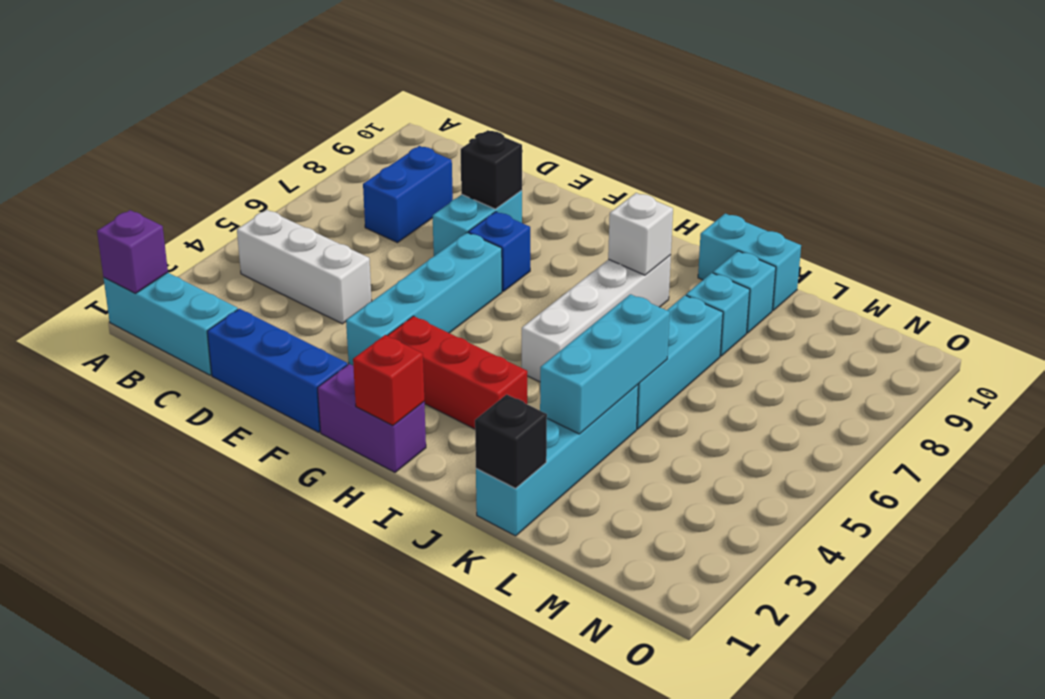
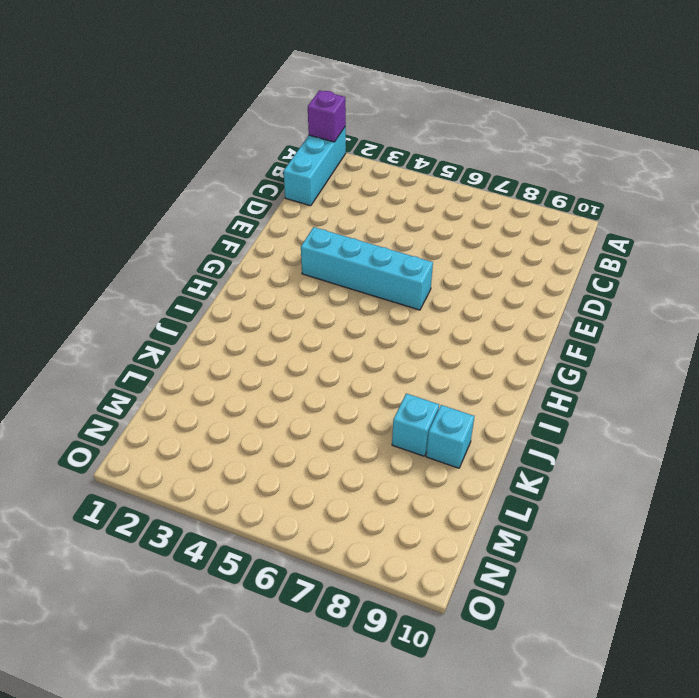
none -> white 1x3 brick [237,210,372,324]
none -> blue 1x2 brick [363,146,453,243]
none -> blue 1x3 brick [207,309,347,432]

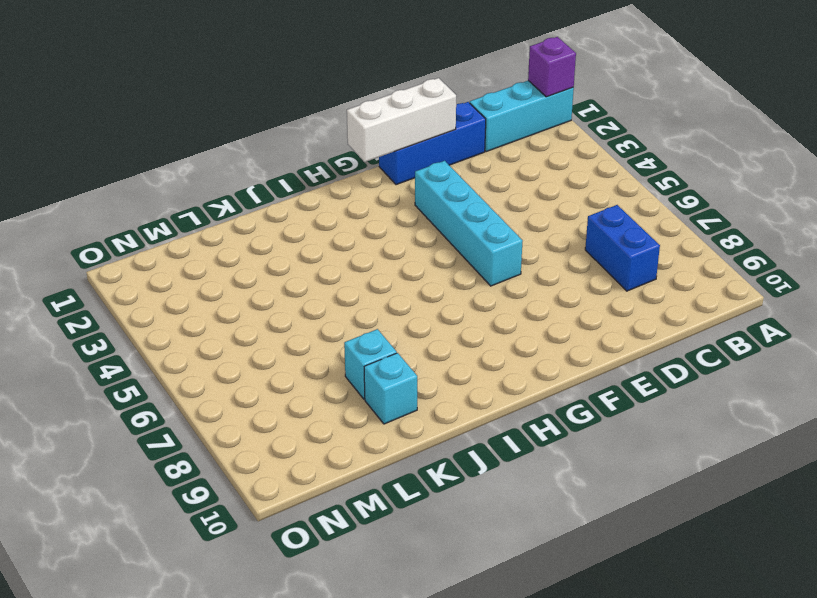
white 1x3 brick [347,78,456,162] -> white 1x3 brick moved to [237,210,372,324]
none -> cyan 1x2 brick [433,190,522,256]
none -> blue 1x1 brick [468,212,530,291]
none -> purple 1x2 brick [318,364,426,472]

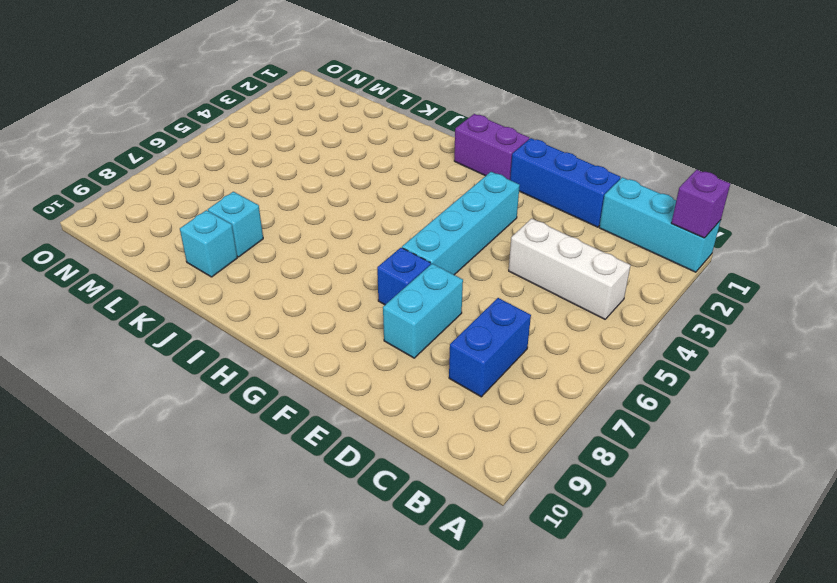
none -> red 1x3 brick [387,316,527,429]
none -> white 1x4 brick [522,255,671,382]
none -> cyan 1x2 brick [698,214,801,310]

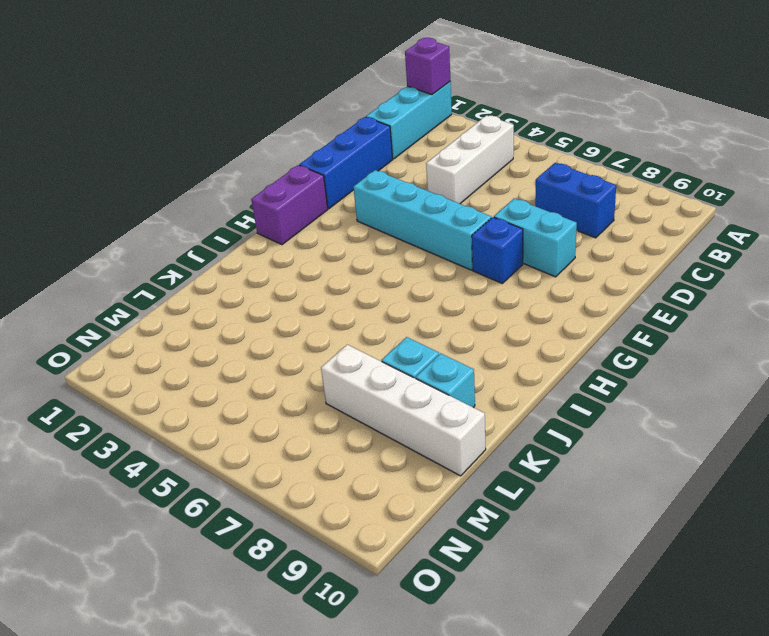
white 1x4 brick [321,345,486,476] -> white 1x4 brick moved to [522,255,671,382]
none -> red 1x3 brick [387,316,527,429]
none -> cyan 1x2 brick [698,214,801,310]
none -> cyan 1x4 brick [476,385,638,536]

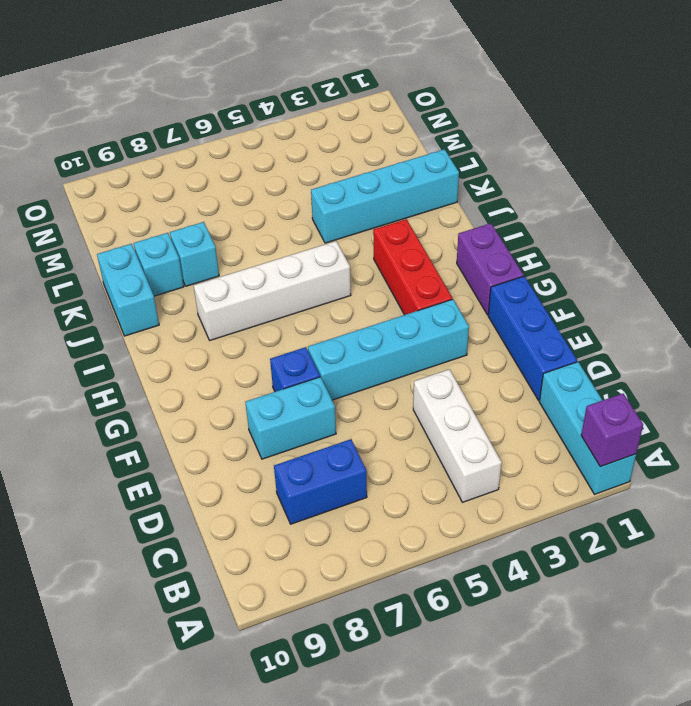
none -> cyan 1x3 brick [637,295,723,429]
none -> black 1x1 brick [461,130,522,209]
none -> red 1x1 brick [353,335,424,425]

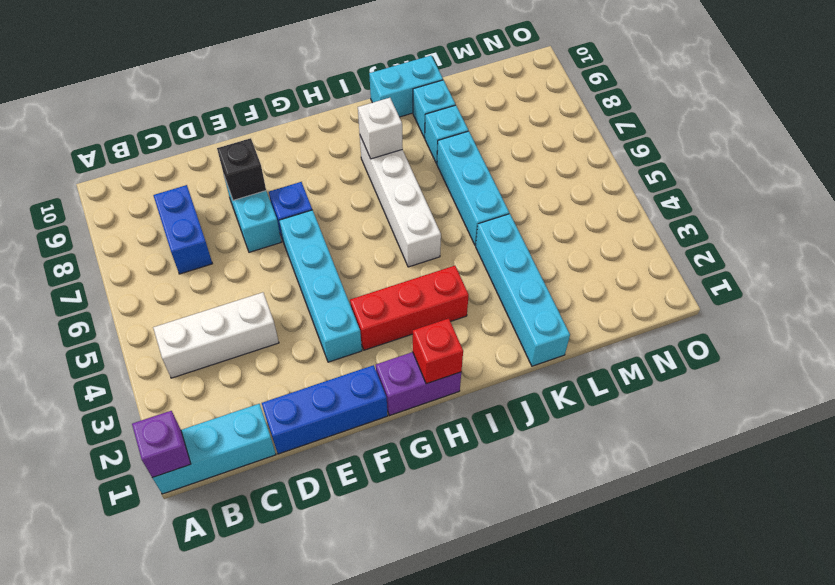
none -> black 1x1 brick [475,394,547,488]
none -> cyan 1x3 brick [540,294,670,434]

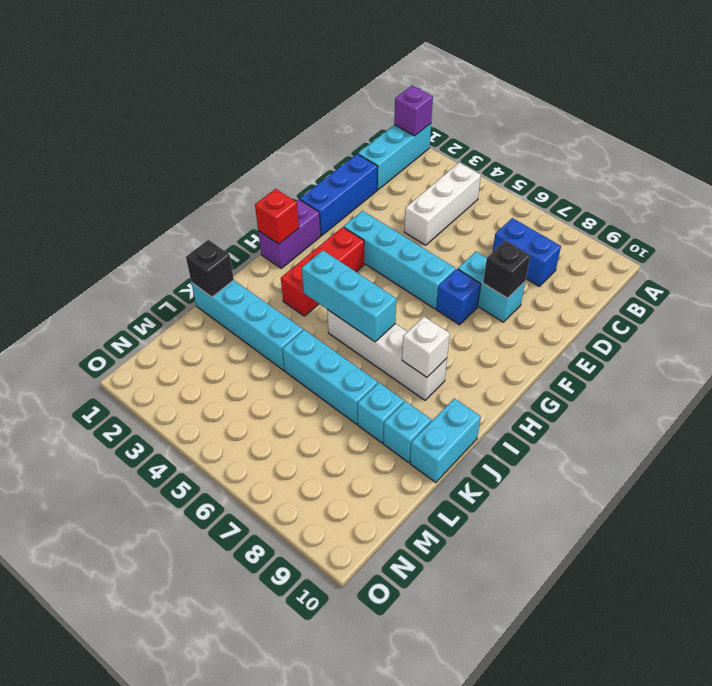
cyan 1x3 brick [302,250,396,342] -> cyan 1x3 brick moved to [540,294,670,434]

